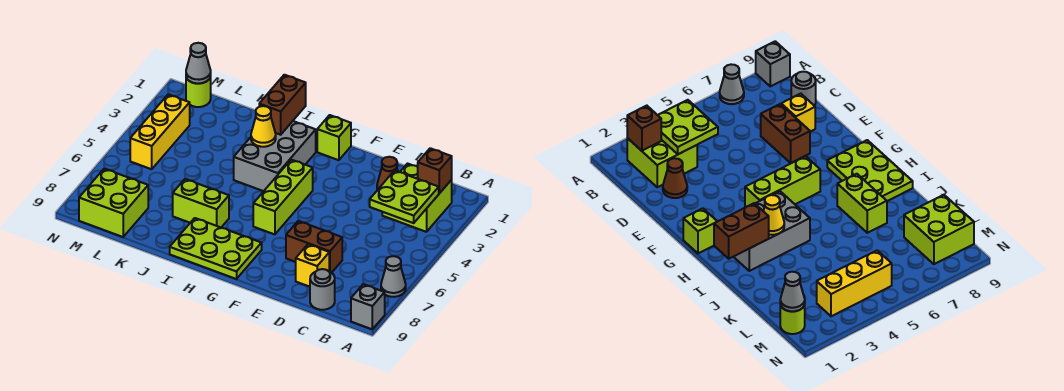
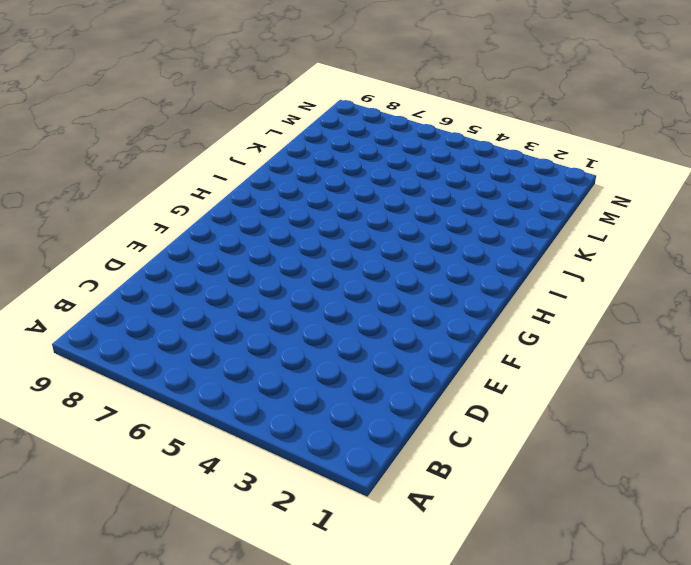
none -> grey 1x1 cone [381,256,406,297]
none -> grey 1x1 brick [351,284,385,329]
none -> lime 2x2 brick [382,164,452,232]

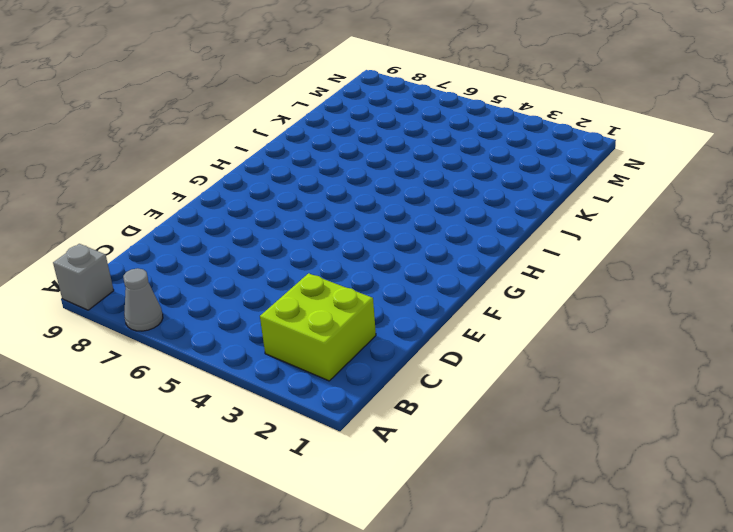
none -> grey 1x1 round brick [310,269,335,310]
none -> brown 1x1 cone [377,157,398,190]
none -> brown 1x2 brick [286,221,342,273]

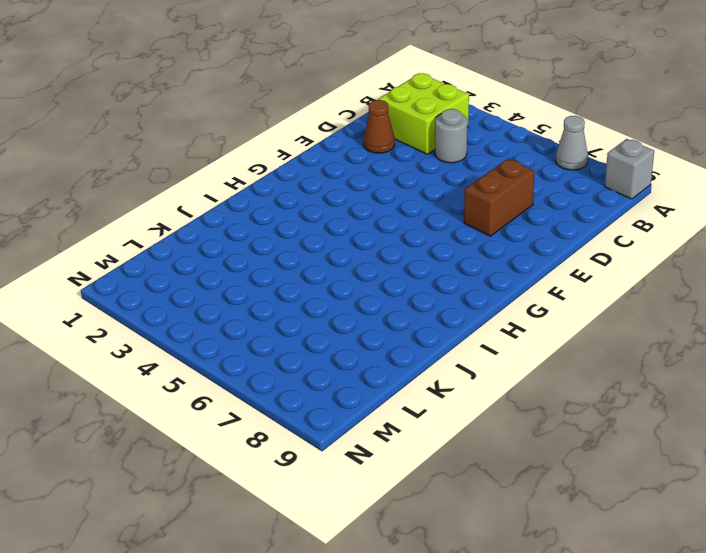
grey 1x1 round brick [435,109,467,163] -> grey 1x1 round brick moved to [310,269,335,310]
none -> yellow 1x1 brick [296,244,329,287]
none -> lime 1x1 brick [317,115,351,160]
none -> lime 1x3 brick [253,160,313,234]

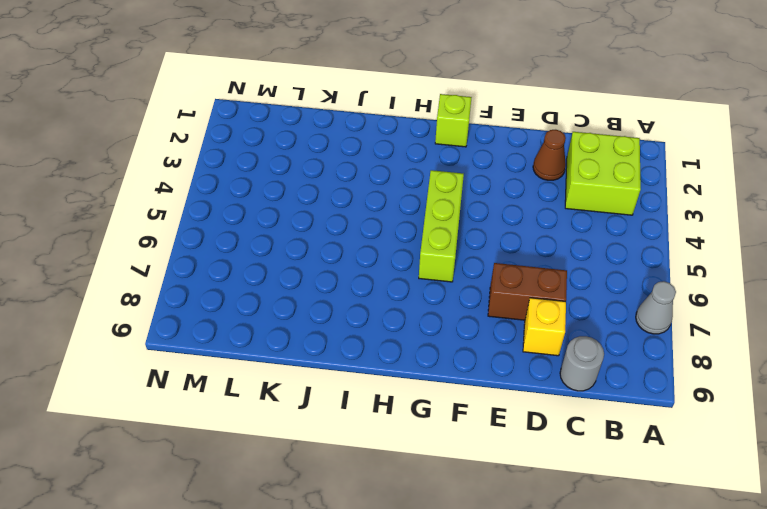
none -> grey 1x1 brick [351,284,385,329]
none -> lime 2x3 plate [170,218,262,279]
none -> grey 2x3 brick [234,121,316,191]

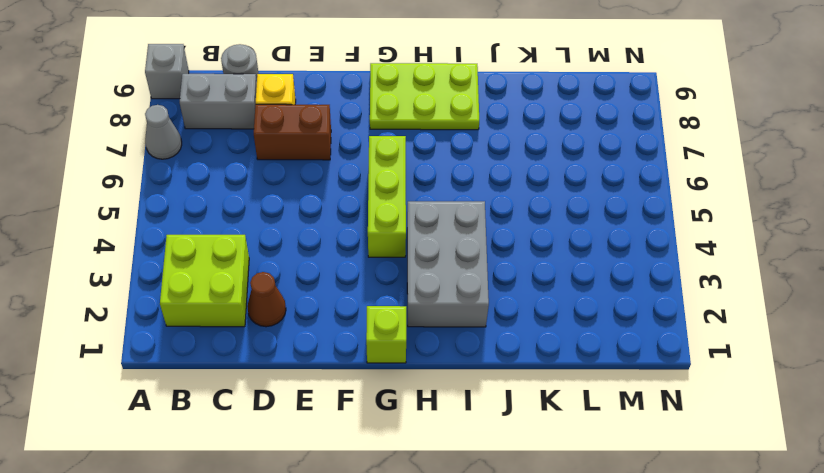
grey 1x2 brick [180,74,257,129] -> none
none -> lime 1x2 brick [173,179,229,227]
none -> lime 2x2 brick [79,169,148,237]
none -> lime 1x1 round brick [186,77,211,107]

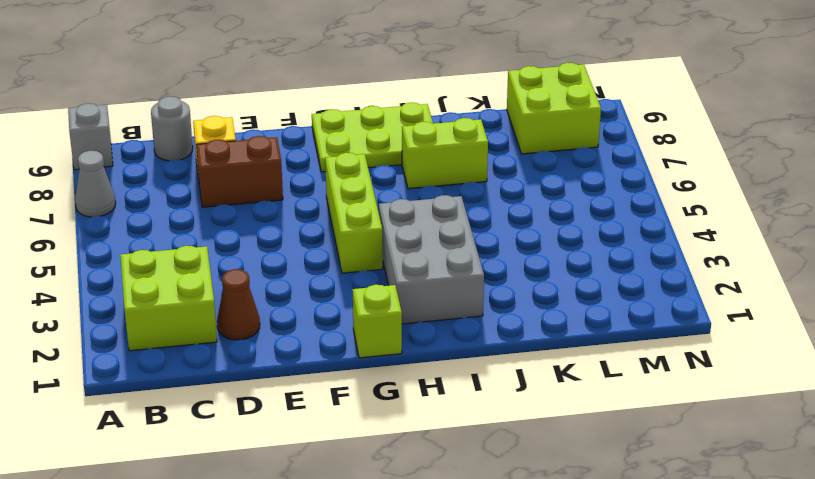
none -> lime 1x1 round brick [186,77,211,107]
none -> yellow 1x3 brick [130,94,190,169]
none -> brown 1x1 brick [418,148,452,193]

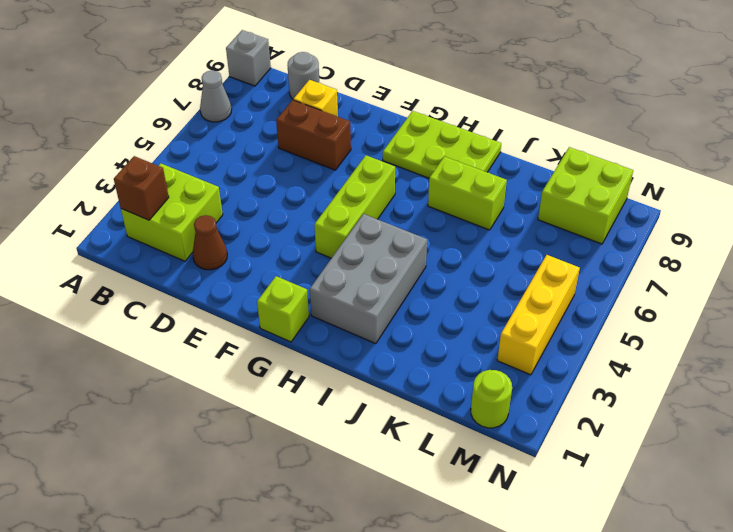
none -> lime 2x2 plate [370,170,439,223]
none -> brown 1x2 brick [259,75,306,135]
none -> yellow 1x1 cone [251,106,276,147]

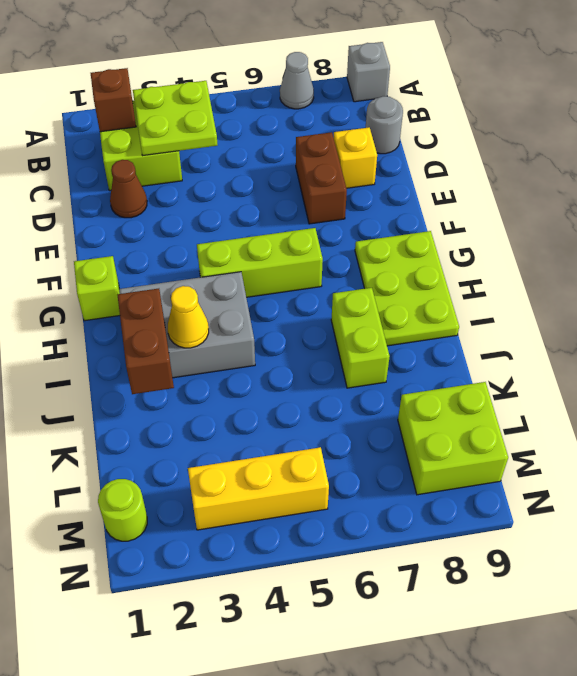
brown 1x2 brick [118,289,174,394] -> brown 1x2 brick turned to [259,75,306,135]
none -> grey 1x1 cone [186,43,211,83]

